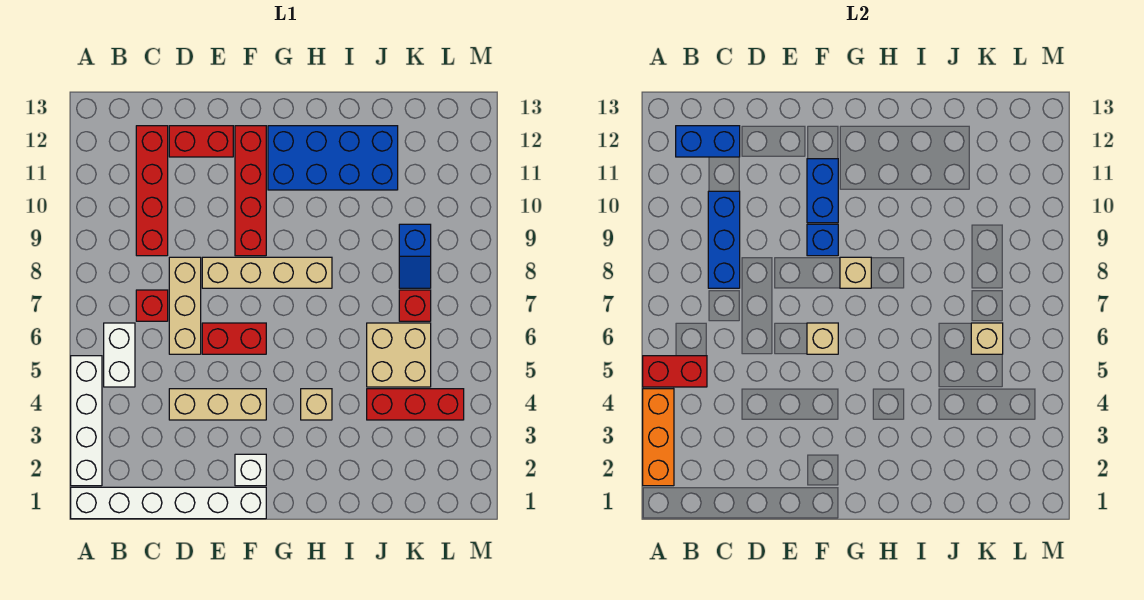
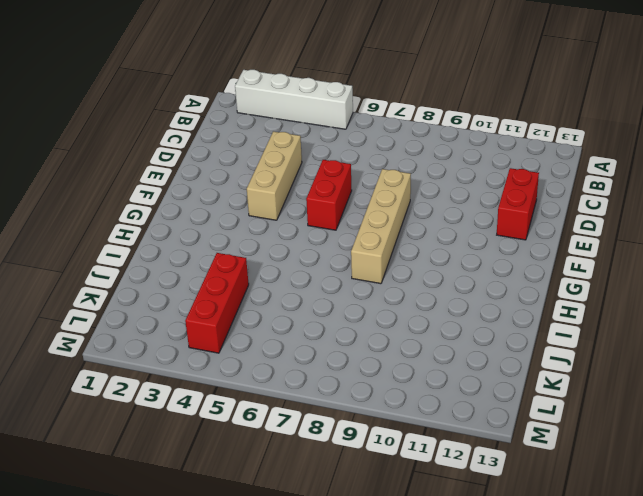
none -> white 1x6 brick [71,487,266,519]
none -> white 1x2 brick [104,323,135,387]
none -> red 1x1 brick [136,290,168,321]

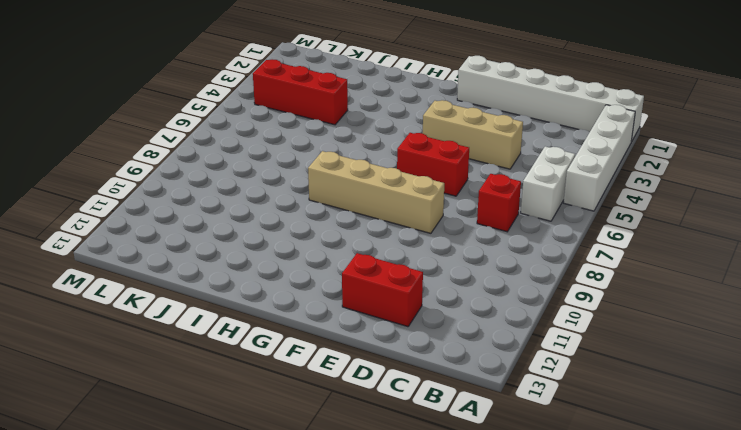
none -> red 1x4 brick [136,126,168,256]
none -> tan 1x3 brick [169,257,201,354]
none -> white 1x1 brick [235,454,266,486]

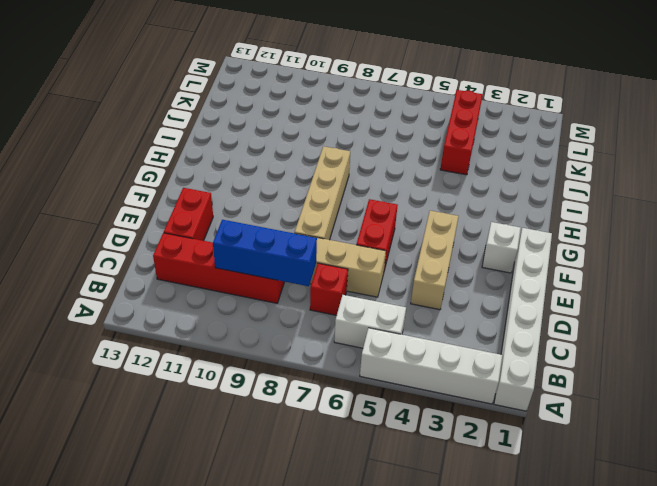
none -> red 1x4 brick [235,126,266,256]
none -> blue 2x4 brick [268,126,398,190]
none -> tan 1x1 brick [301,389,332,420]

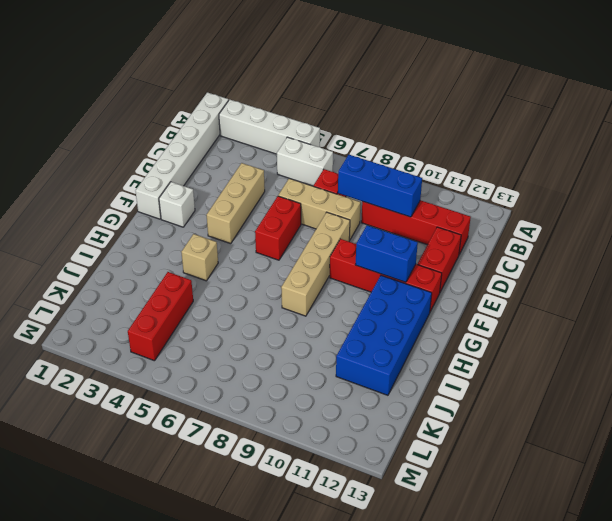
none -> tan 2x2 brick [367,323,431,387]
none -> red 1x1 brick [399,290,431,321]
none -> blue 1x2 slope [399,224,431,288]

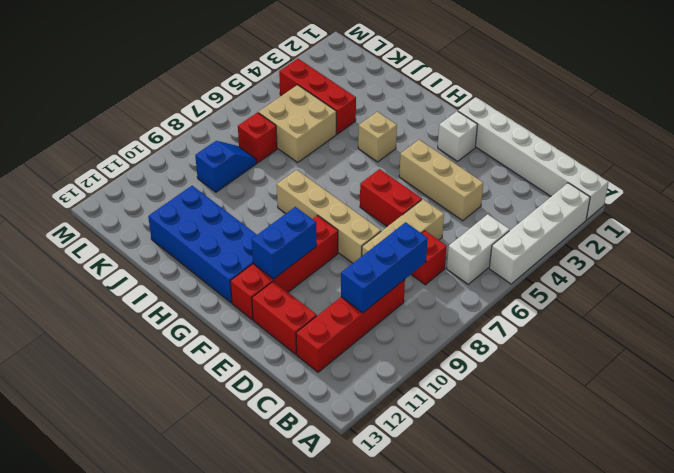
none -> orange 1x3 brick [643,389,674,486]
none -> red 1x2 brick [643,356,707,387]
none -> blue 1x2 brick [676,126,740,157]

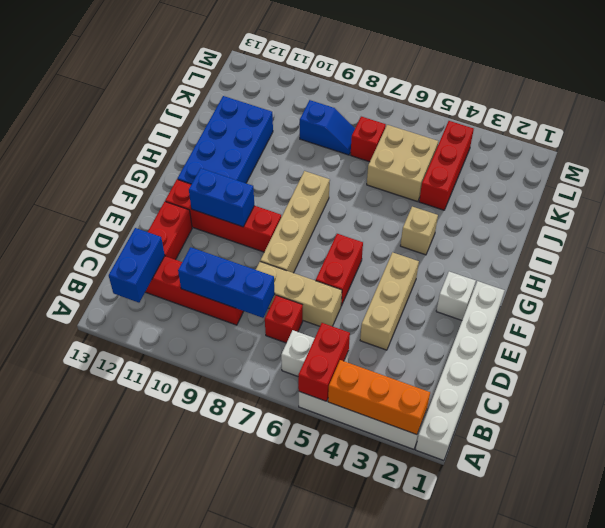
none -> tan 1x1 brick [807,323,838,354]
none -> blue 1x1 brick [807,224,838,256]
none -> tan 1x1 brick [840,257,871,288]

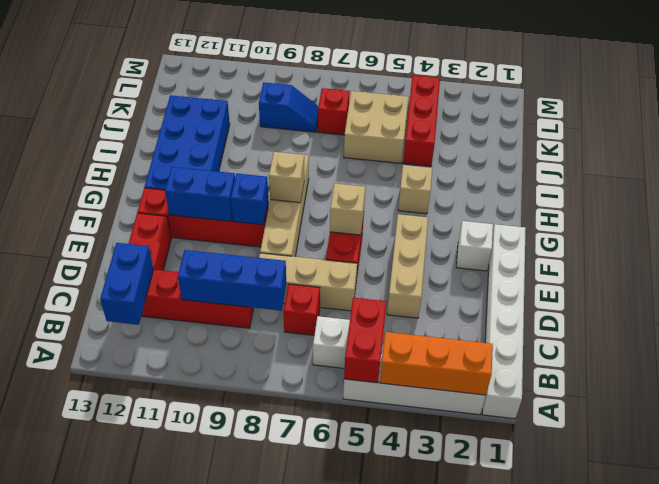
none -> tan 1x1 brick [971,323,1003,354]

